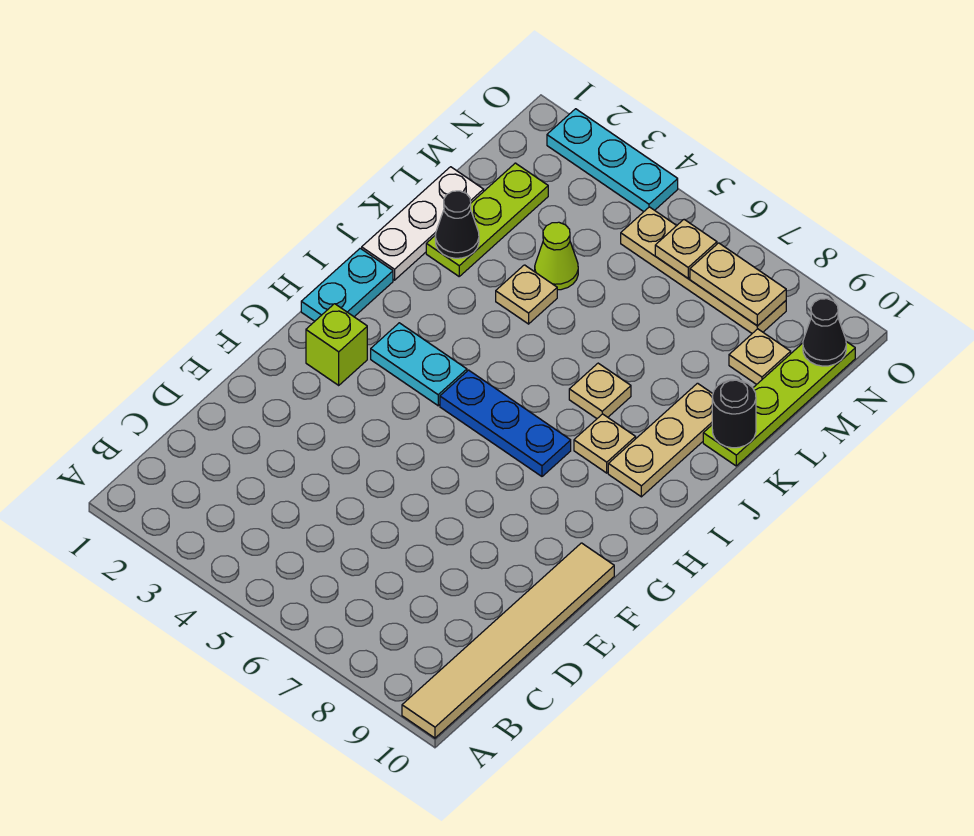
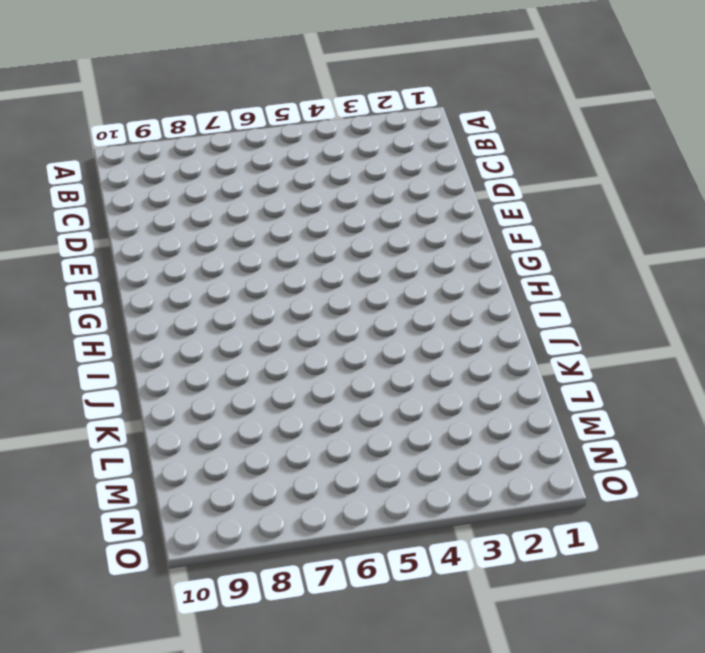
none -> tan 1x6 tile [402,543,614,738]
none -> lime 1x1 brick [306,304,367,385]
none -> cyan 1x2 plate [301,248,393,321]

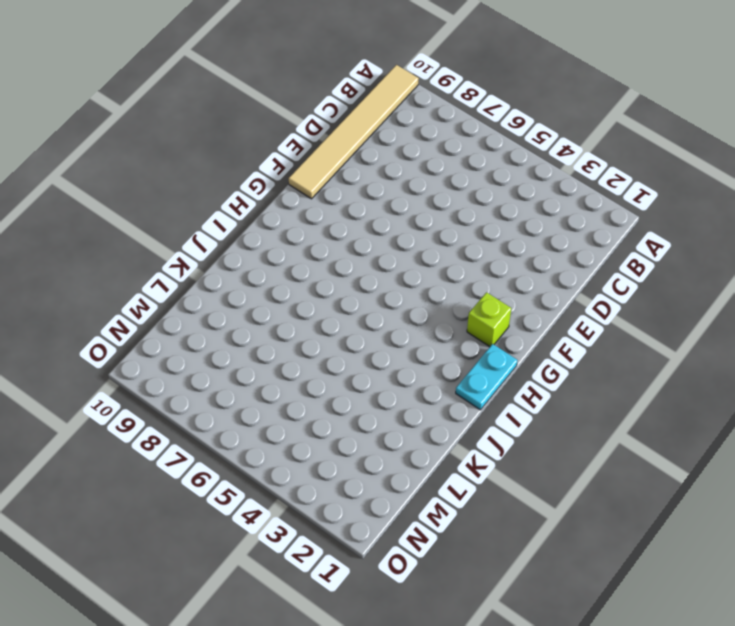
none -> cyan 1x2 plate [371,323,467,406]
none -> blue 1x3 plate [440,370,571,476]
none -> tan 1x1 plate [574,414,636,473]

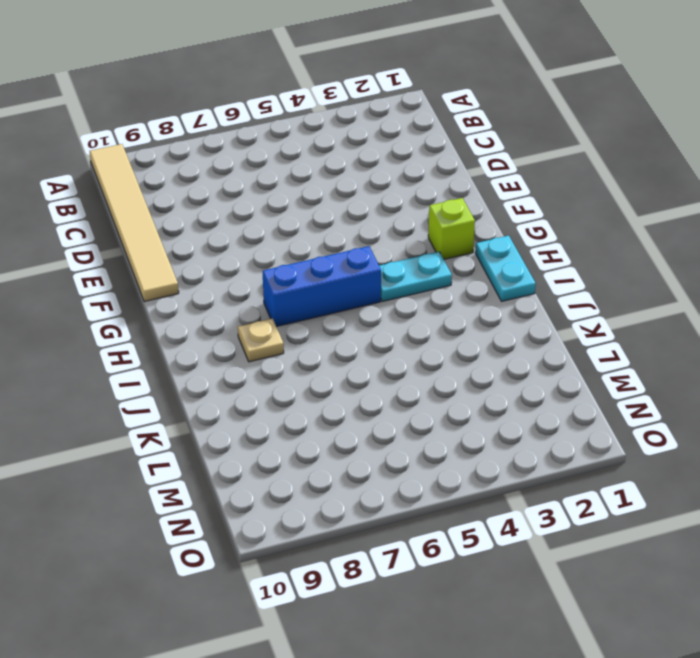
blue 1x3 brick [263,246,381,327] -> blue 1x3 plate [440,370,571,476]
none -> tan 1x3 plate [608,383,713,497]
none -> white 1x3 plate [362,167,484,280]
none -> tan 1x1 plate [569,363,631,418]

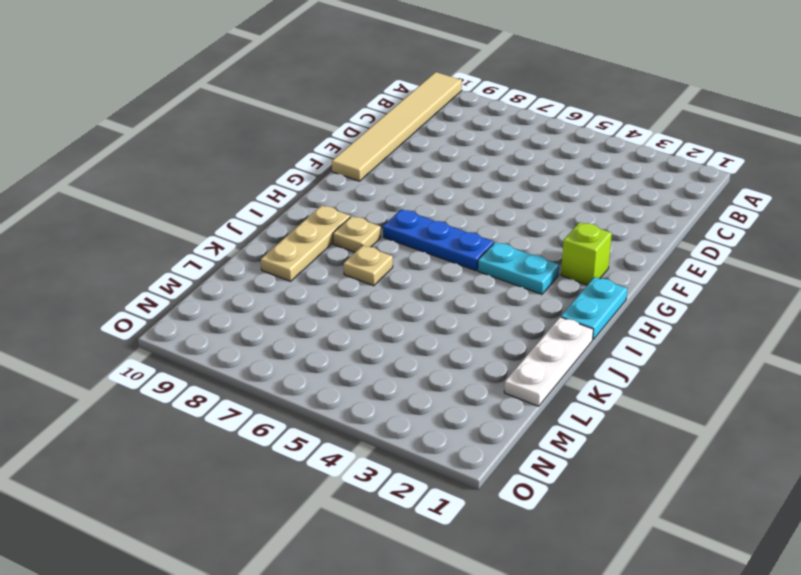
none -> lime 1x3 plate [426,163,548,276]
none -> tan 1x1 plate [496,265,557,324]
none -> lime 1x4 plate [703,342,855,466]

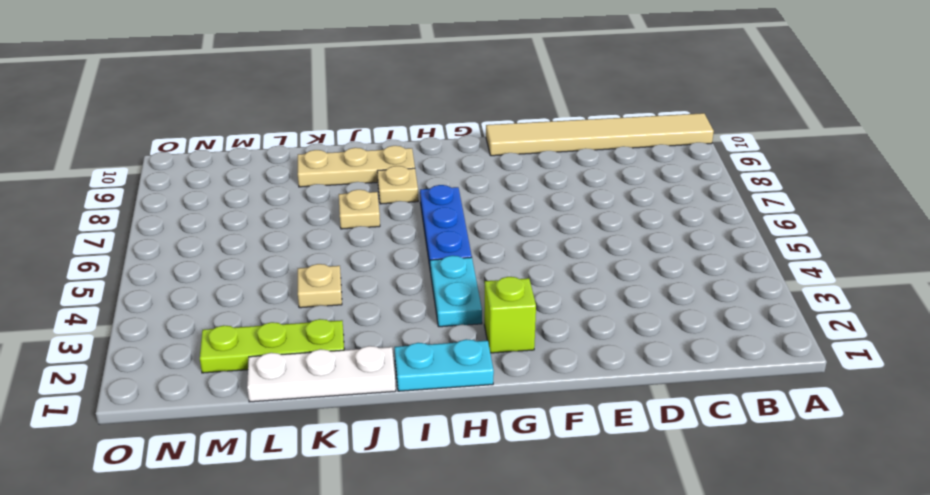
none -> lime 1x4 plate [703,342,855,466]
none -> lime 1x1 cone [535,222,578,290]
none -> tan 1x1 plate [729,329,791,384]

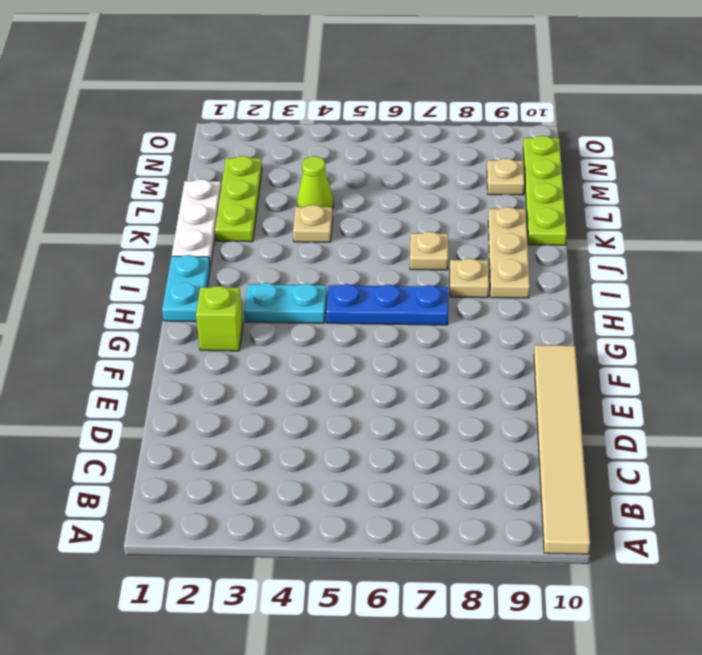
none -> tan 1x4 plate [621,207,786,333]
none -> cyan 1x3 plate [547,109,678,212]
none -> black 1x1 cone [435,191,479,258]

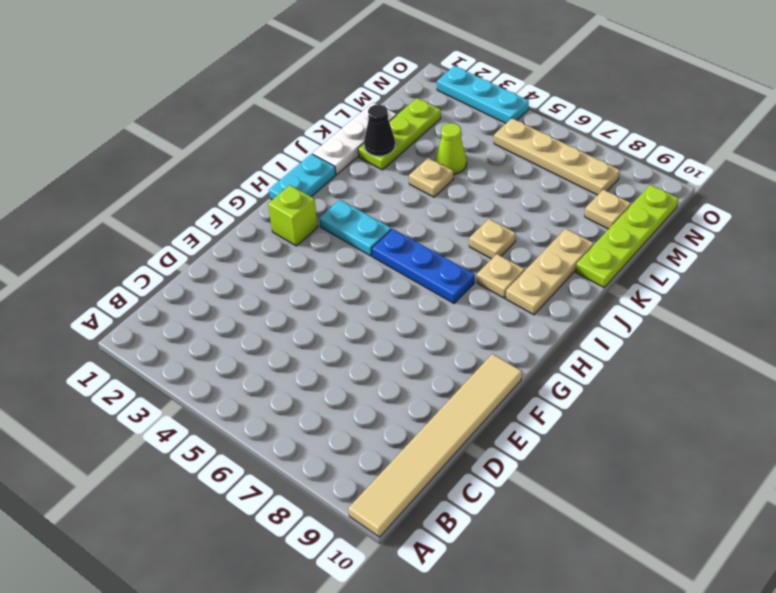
none -> black 1x1 round brick [712,380,756,448]
none -> tan 1x1 plate [655,220,717,278]
none -> tan 1x2 plate [690,243,786,326]

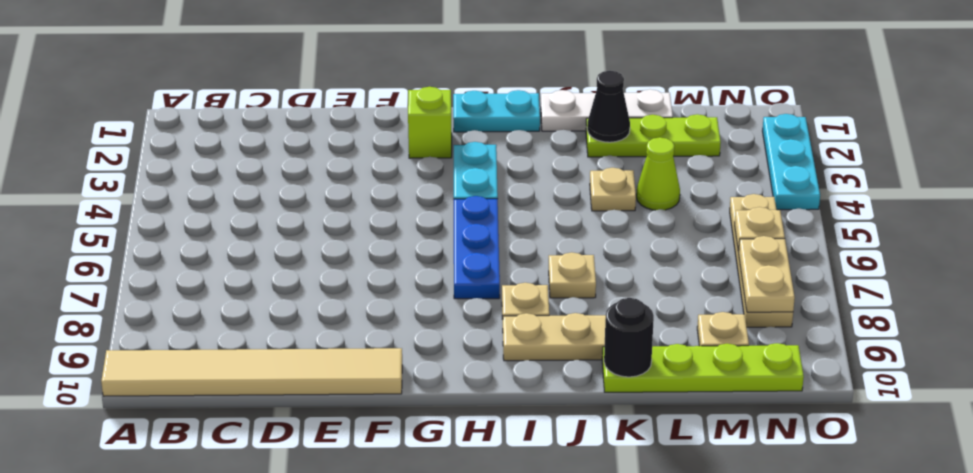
none -> black 1x1 cone [803,299,846,366]

